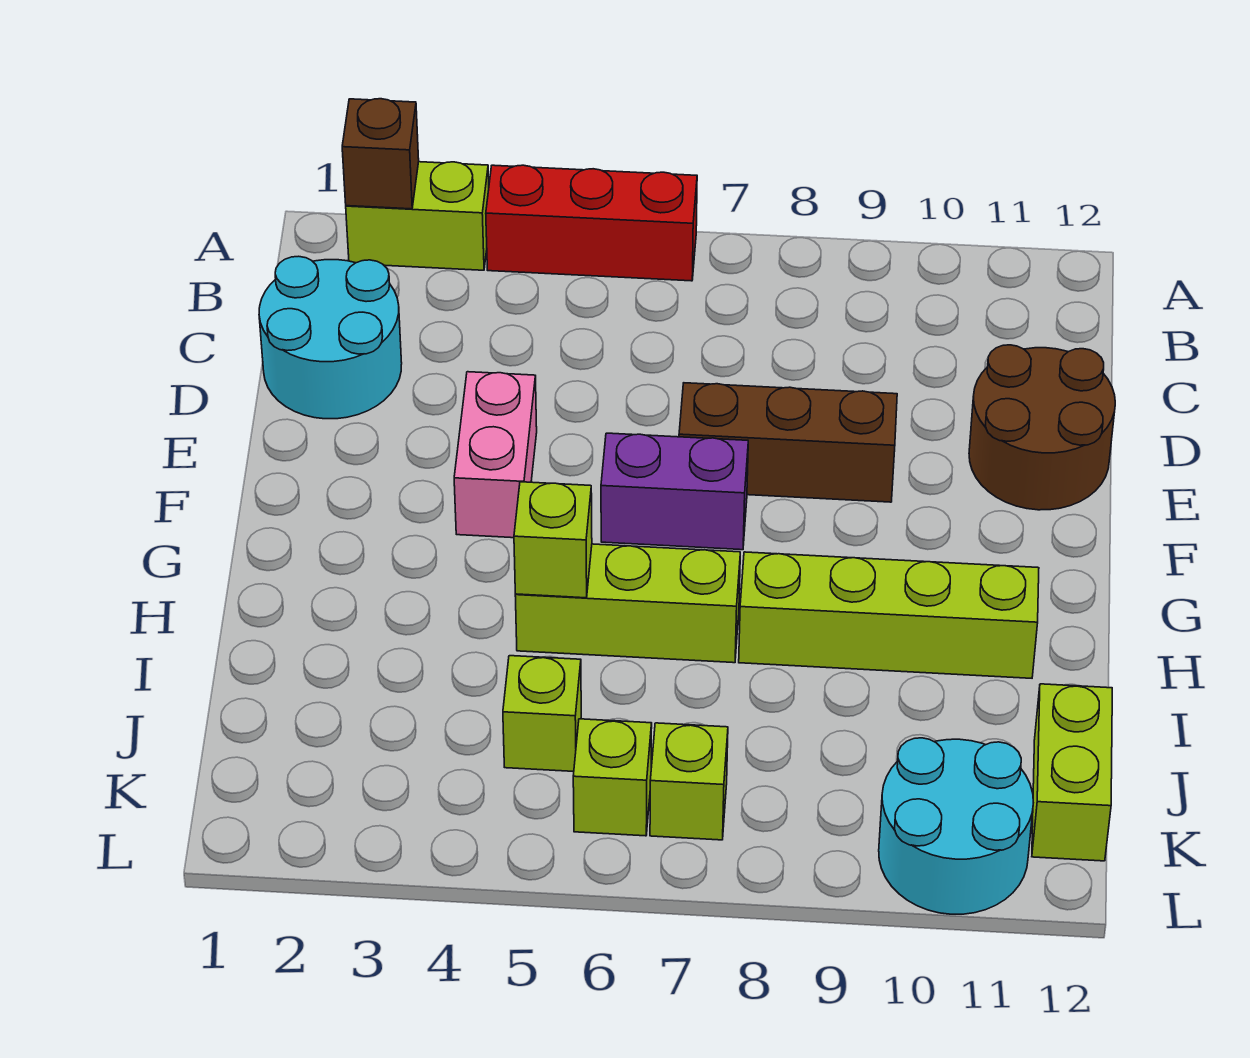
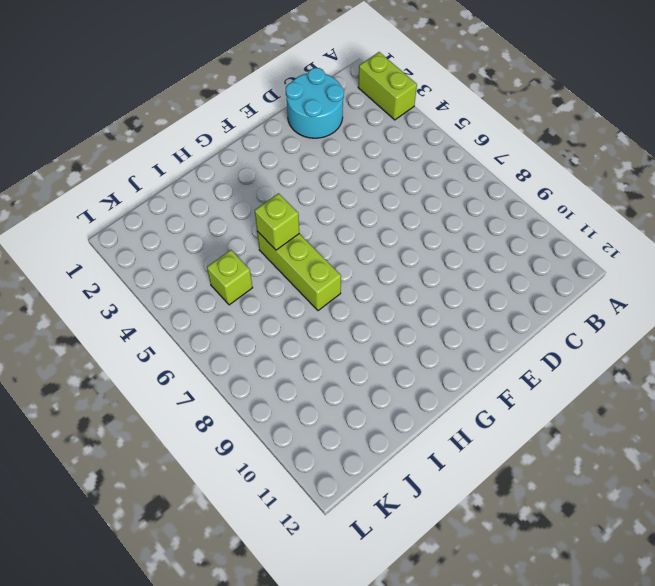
none -> red 1x3 brick [486,165,697,281]
none -> brown 2x2 round brick [969,345,1115,510]
none -> pink 1x2 brick [454,372,537,538]

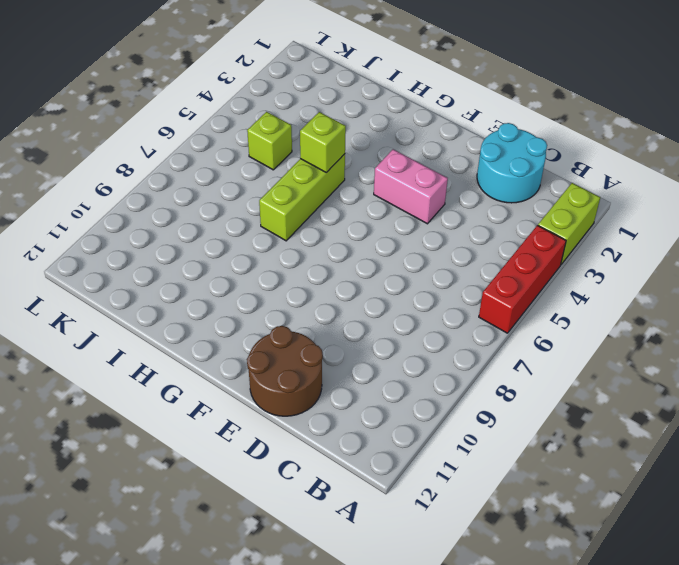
none -> brown 1x3 brick [679,383,897,502]
none -> purple 1x2 brick [601,433,748,550]
none -> lime 1x4 brick [739,552,1039,678]

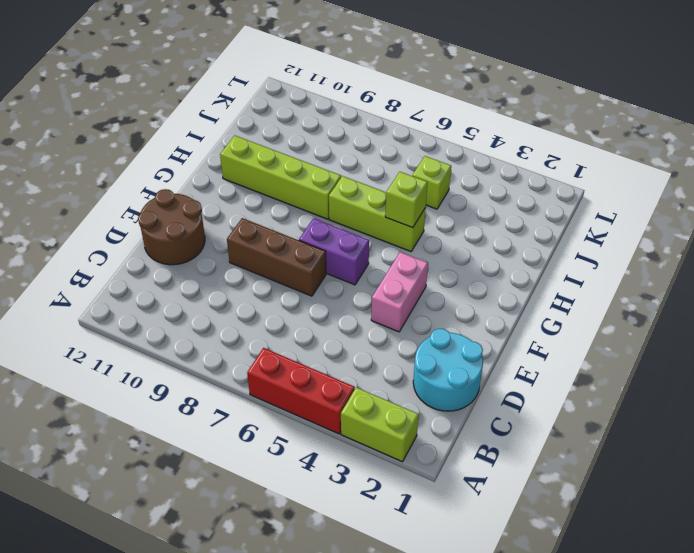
none -> lime 1x2 brick [1032,684,1112,861]
none -> lime 1x1 brick [573,719,652,836]
none -> lime 1x1 brick [650,723,728,840]

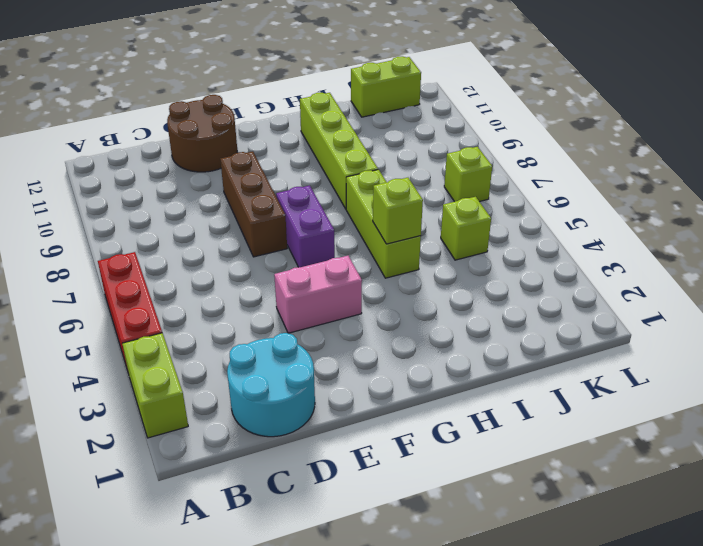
none -> lime 1x1 brick [573,719,652,836]
none -> cyan 2x2 round brick [879,738,1033,914]
none -> brown 1x1 brick [342,99,419,209]

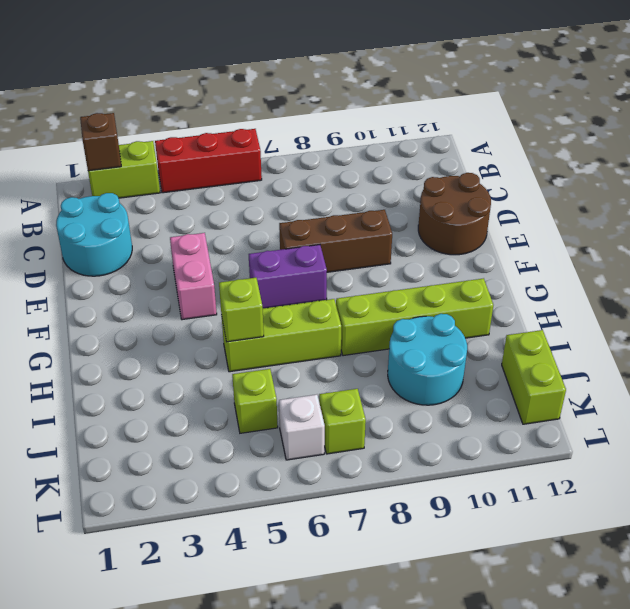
cyan 2x2 round brick [388,314,467,405] -> cyan 2x2 round brick moved to [879,738,1033,914]
white 1x1 brick [279,395,325,460] -> lime 1x1 brick [573,719,652,836]

